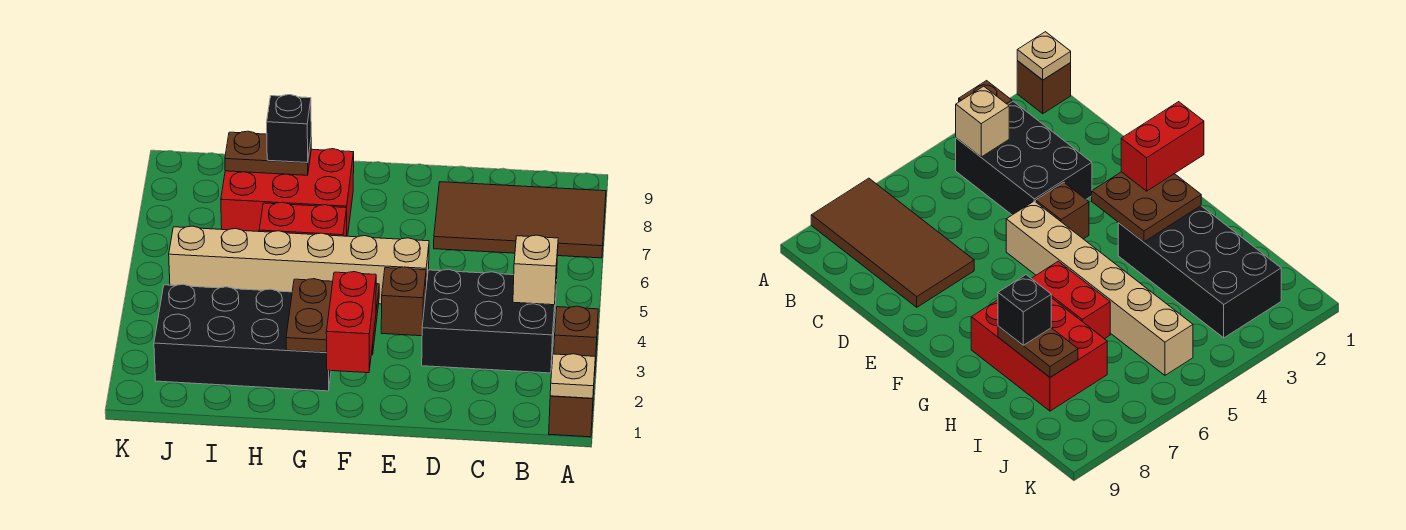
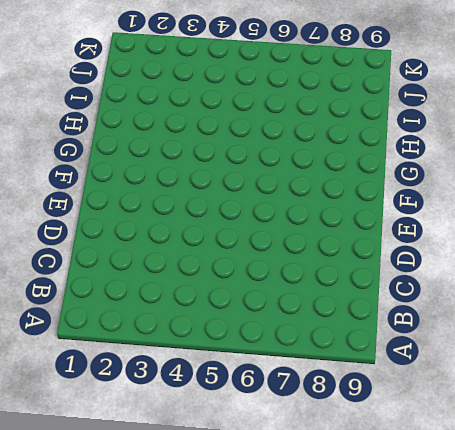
none -> brown 1x1 brick [549,374,595,437]
none -> brown 1x1 brick [554,306,598,376]
none -> brown 2x4 tile [434,182,606,258]

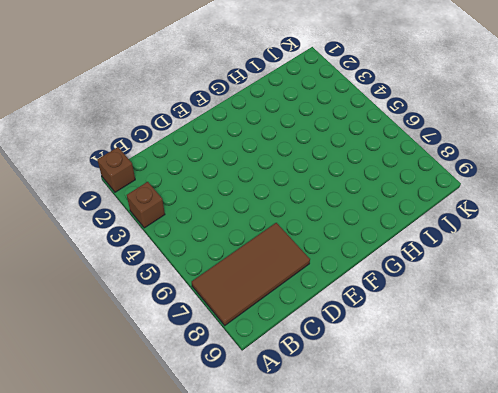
none -> black 2x3 brick [422,269,557,373]
none -> brown 1x1 brick [381,267,426,336]
none -> tan 1x6 brick [169,226,429,304]

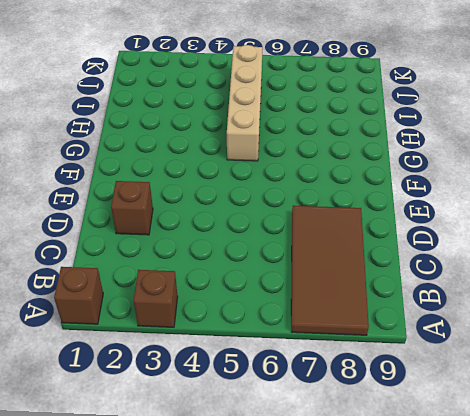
brown 1x1 brick [111,181,153,235] -> brown 1x1 brick moved to [381,267,426,336]
tan 1x4 brick [227,45,263,161] -> tan 1x6 brick [169,226,429,304]
none -> black 2x3 brick [422,269,557,373]
none -> black 2x4 brick [154,284,331,391]
none -> red 1x2 brick [259,202,347,236]

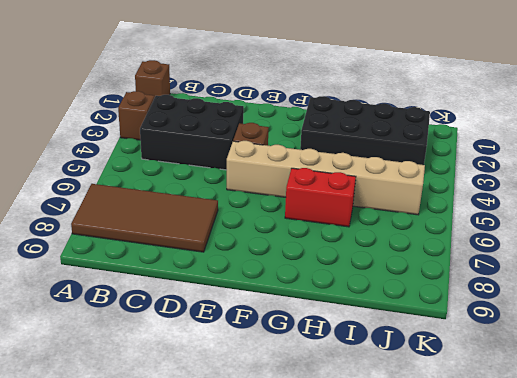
none -> red 2x3 brick [221,149,354,236]
none -> tan 1x1 plate [550,354,595,398]
none -> tan 1x1 brick [513,235,558,305]

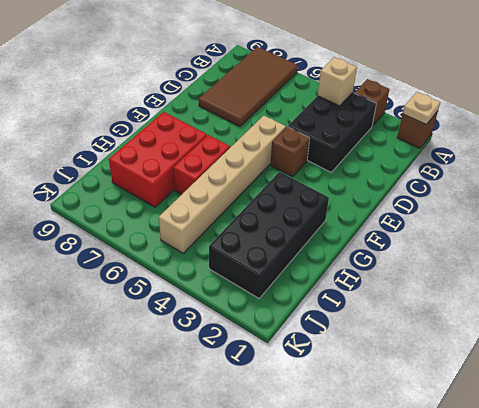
none -> brown 2x2 plate [286,279,379,355]
none -> brown 1x2 plate [225,131,311,175]
none -> red 1x2 brick [326,272,376,373]

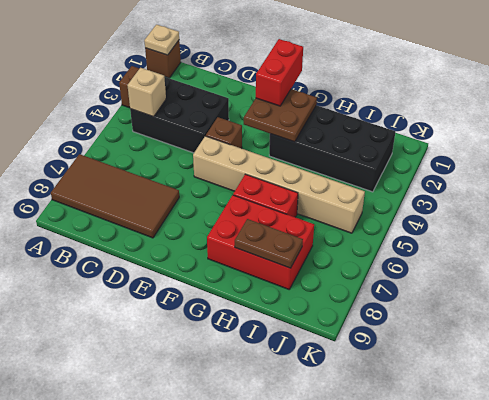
none -> black 1x1 brick [267,95,311,163]

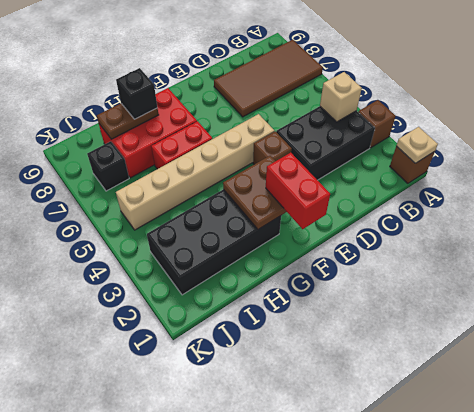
black 1x1 brick [87,141,129,191] -> none

